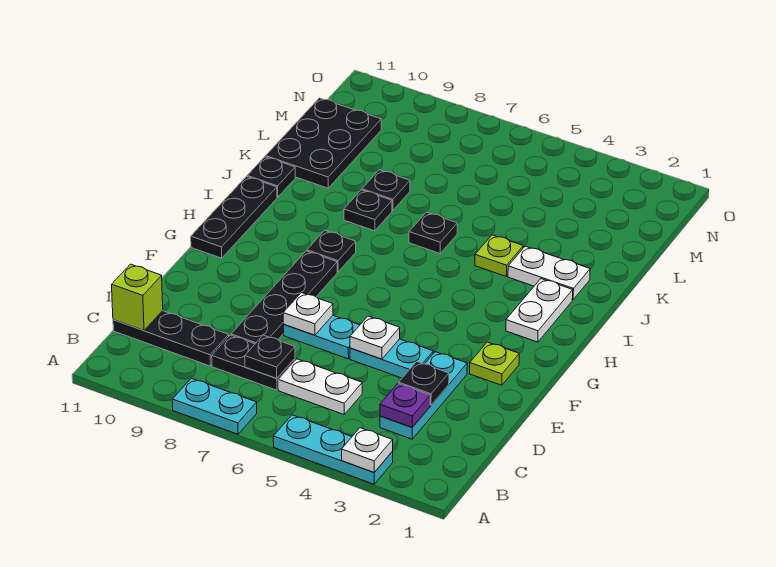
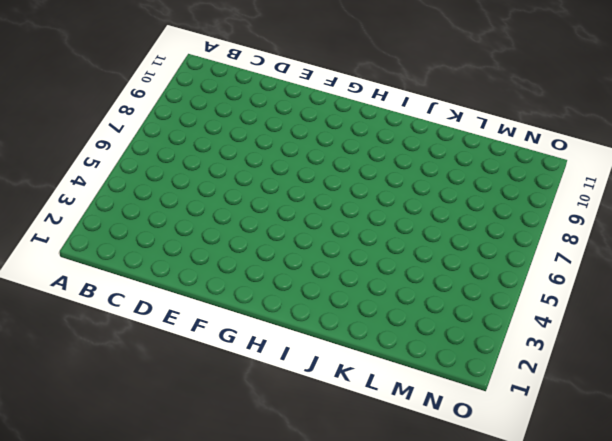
none -> cyan 1x3 plate [273,415,393,484]
none -> cyan 1x2 plate [172,378,257,434]
none -> cyan 1x3 plate [380,352,467,439]

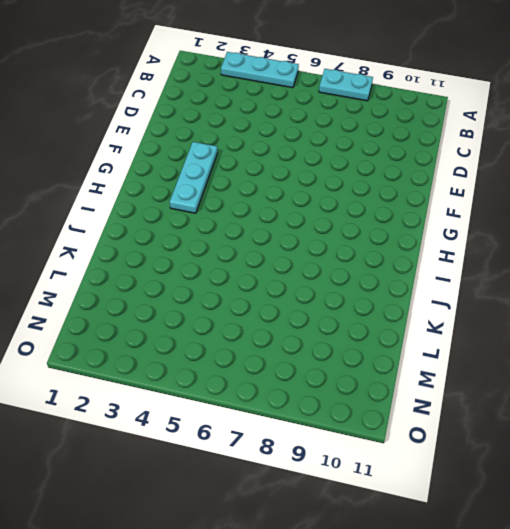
cyan 1x3 plate [170,142,217,213] -> cyan 1x3 plate moved to [380,352,467,439]
none -> white 1x2 plate [278,359,362,414]
none -> black 1x2 plate [212,335,295,390]
none -> black 1x3 plate [113,311,229,366]

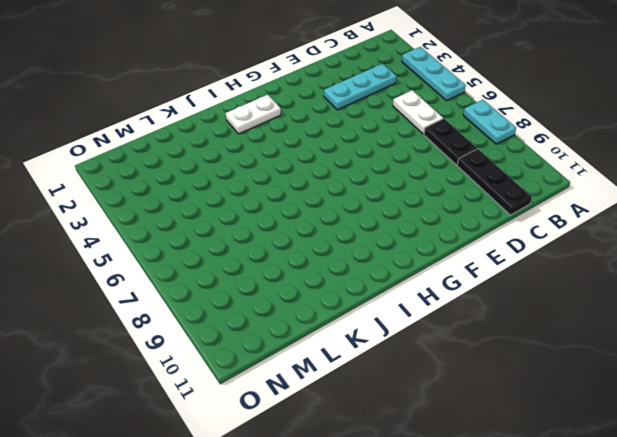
none -> black 1x4 plate [231,251,337,344]
none -> cyan 1x2 plate [350,339,433,378]
none -> cyan 1x2 plate [283,316,360,359]

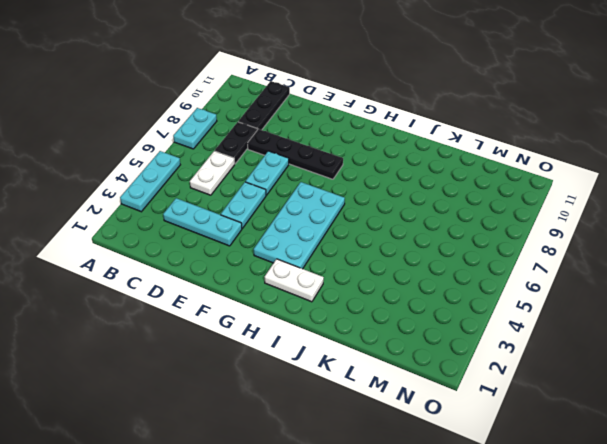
cyan 2x4 plate [254,182,345,269] -> none
none -> lime 1x1 plate [470,342,519,385]
none -> black 1x3 plate [191,177,277,258]
none -> black 1x1 plate [307,230,356,272]

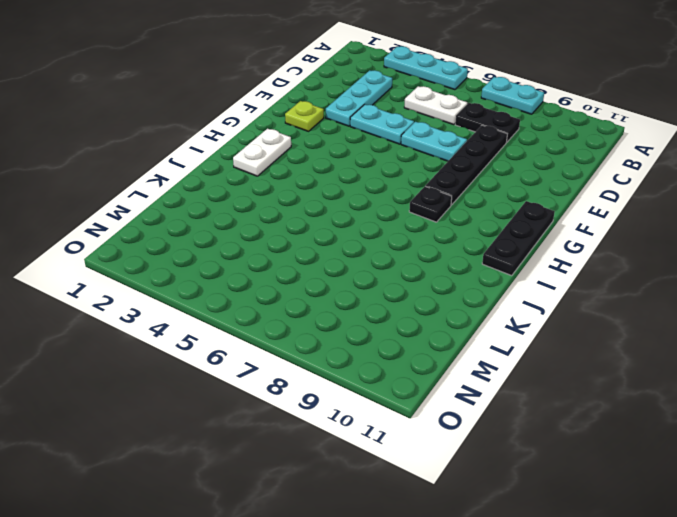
none -> black 1x3 plate [113,311,229,366]
none -> white 1x2 plate [508,246,590,300]
none -> lime 1x1 plate [475,235,523,276]

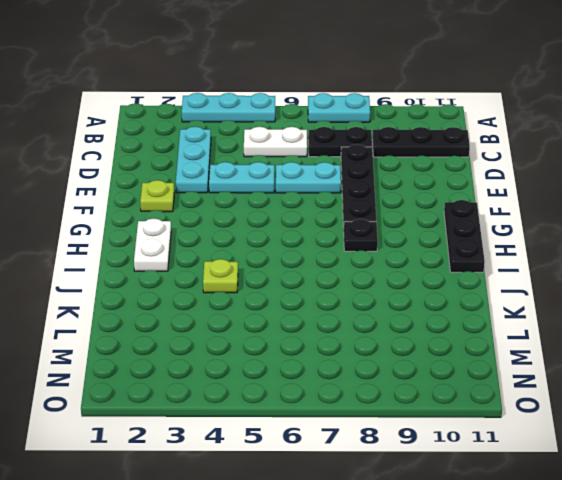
none -> white 1x2 plate [508,246,590,300]
none -> black 1x1 plate [409,212,457,253]
none -> black 1x1 plate [344,190,392,231]

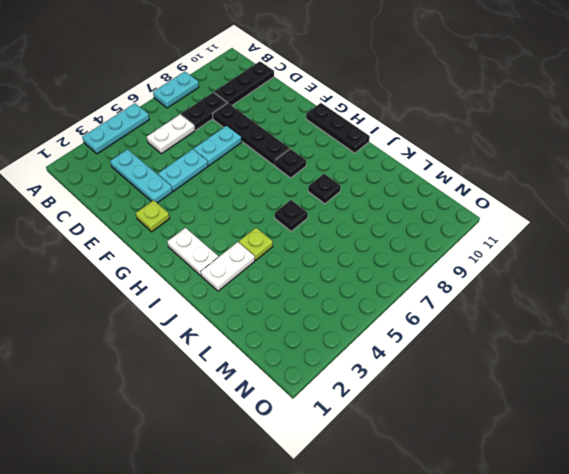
none -> black 1x1 plate [247,157,295,197]
none -> black 1x1 plate [362,170,410,211]
none -> black 2x3 plate [266,98,381,188]

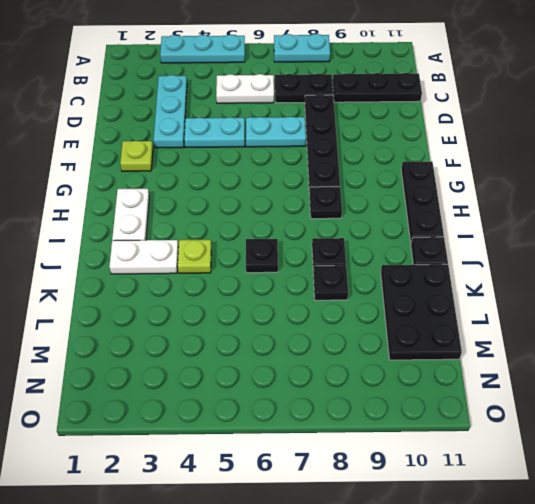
none -> white 1x1 plate [342,428,393,472]
none -> purple 1x1 plate [380,383,430,427]
none -> black 1x1 plate [245,335,295,378]

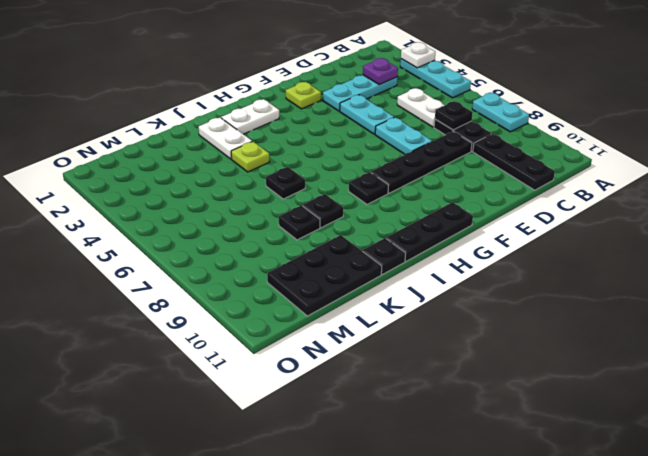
none -> lime 1x1 brick [112,264,163,331]
none -> black 1x1 plate [399,362,449,405]
none -> white 1x1 plate [350,316,400,359]

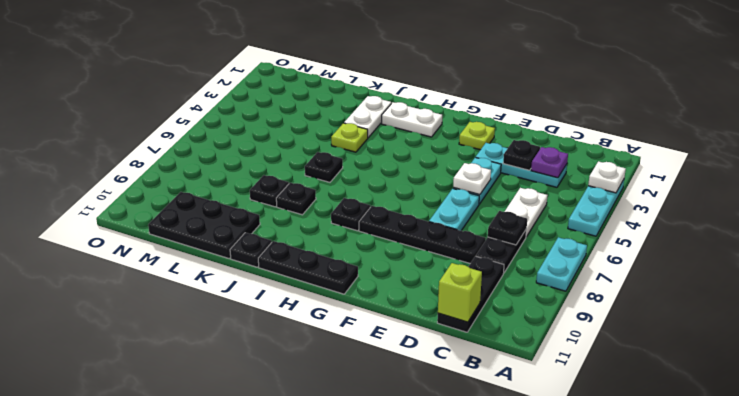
none -> white 1x1 plate [283,293,333,335]

